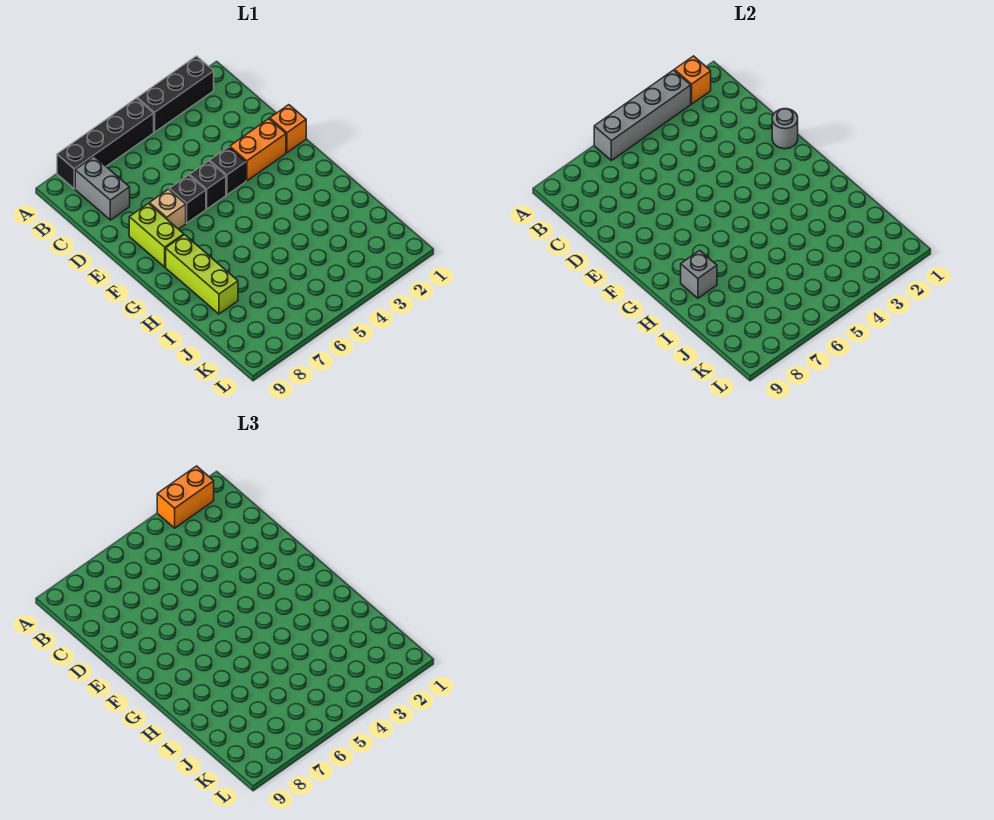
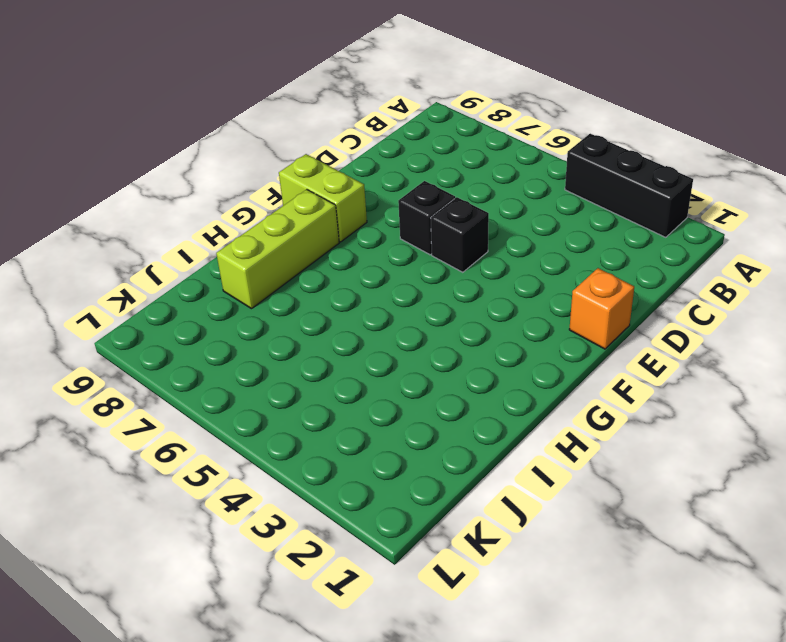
lime 1x2 brick [279,154,367,242] -> lime 1x2 brick turned to [129,203,184,267]
none -> black 1x4 brick [57,98,154,189]
none -> grey 1x2 brick [75,156,130,220]
none -> orange 1x2 brick [230,119,286,181]

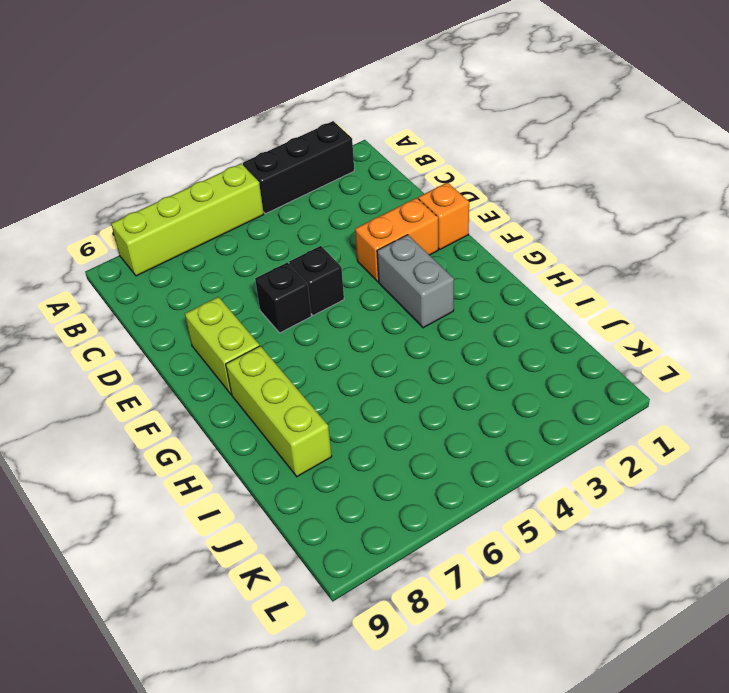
lime 1x4 brick [111,164,264,276] -> black 1x4 brick [57,98,154,189]
grey 1x2 brick [377,235,454,328] -> grey 1x2 brick moved to [75,156,130,220]
none -> black 1x1 brick [210,147,246,195]
none -> tan 1x1 brick [149,189,186,229]
none -> orange 1x1 brick [674,56,711,104]

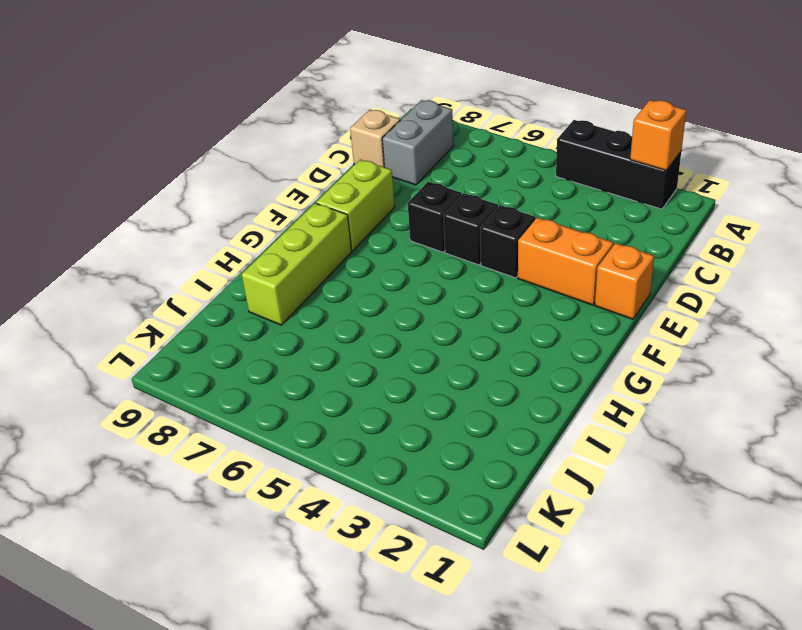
tan 1x1 brick [350,110,400,167] -> tan 1x1 brick moved to [149,189,186,229]
none -> black 1x4 brick [57,98,154,189]
none -> grey 1x4 brick [594,70,691,160]
none -> grey 1x1 round brick [772,109,798,149]

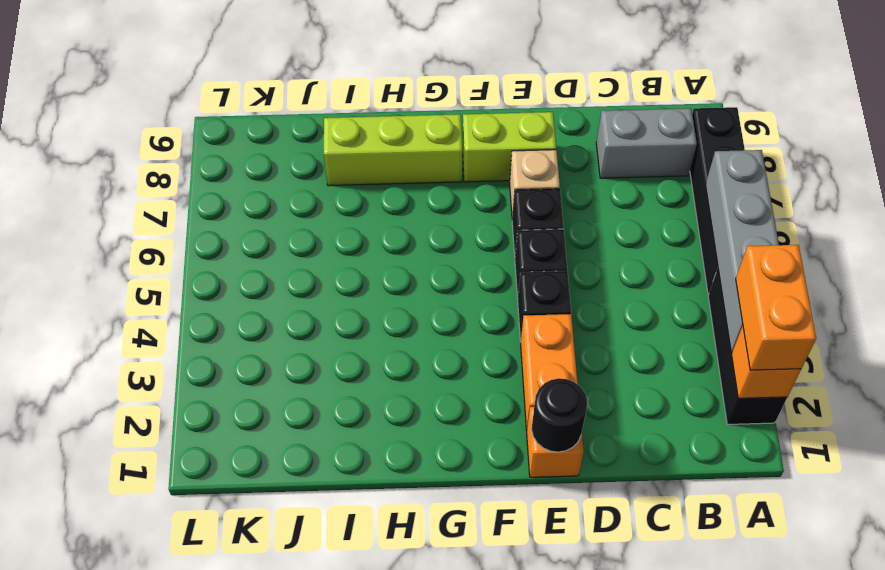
black 1x1 round brick [532,378,587,452] -> grey 1x1 round brick [772,109,798,149]
none -> grey 1x1 brick [681,250,717,298]

